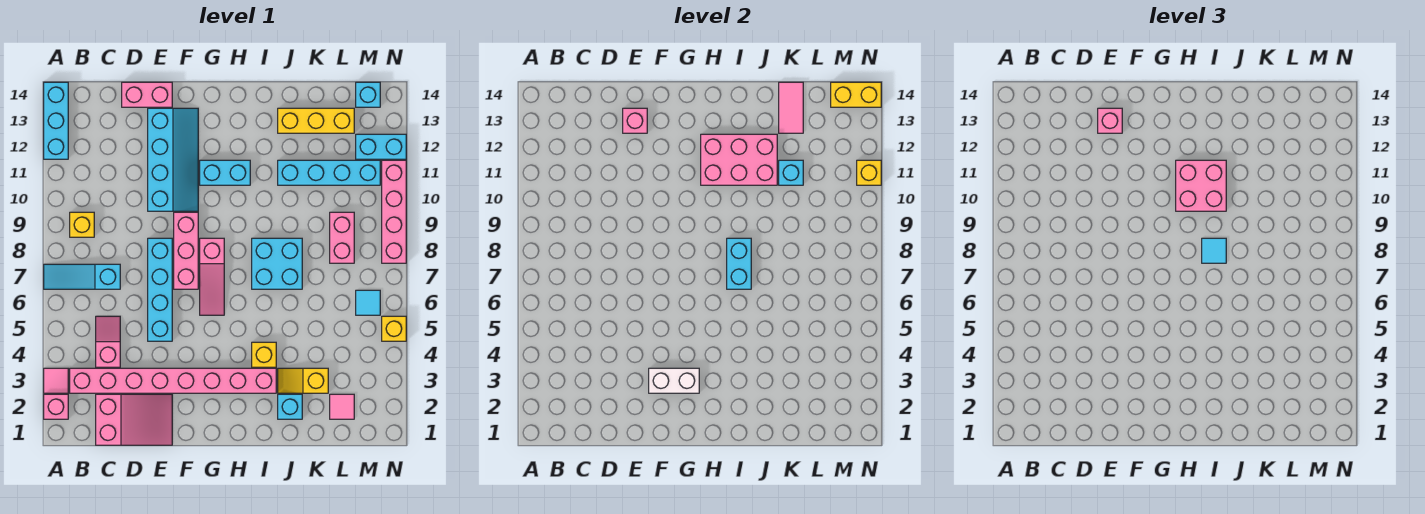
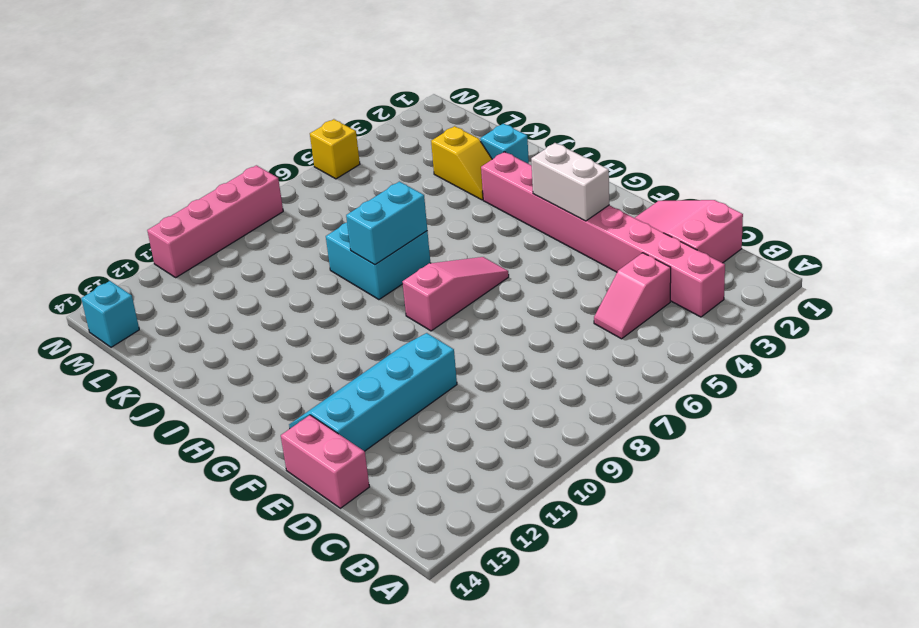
none -> pink 1x1 brick [44,394,68,419]
none -> pink 1x1 tile [44,368,68,393]
none -> cyan 1x3 slope [44,264,120,289]
none -> cyan 1x3 brick [44,82,68,159]

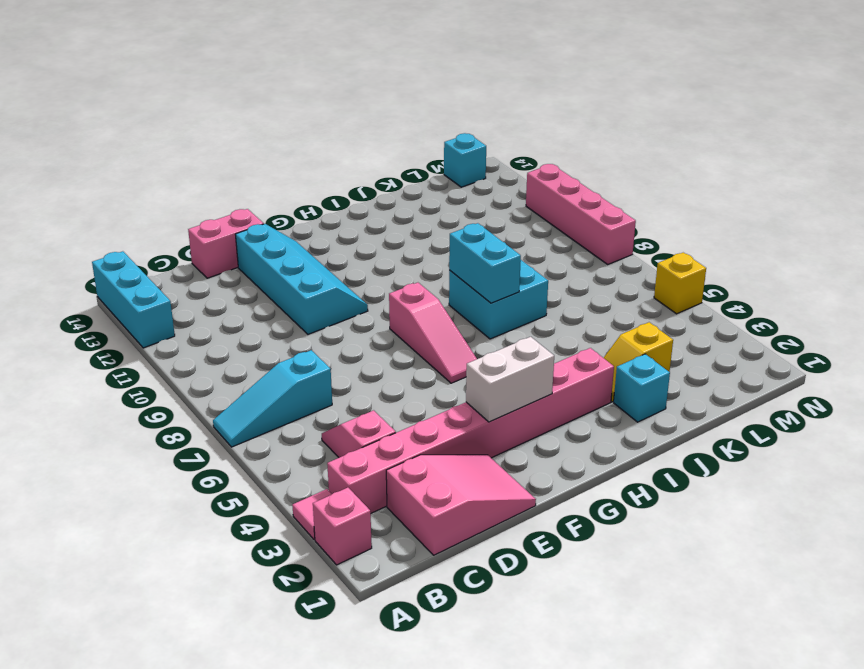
none -> yellow 1x1 brick [70,212,94,237]
none -> cyan 1x4 brick [148,238,172,341]
none -> pink 1x3 brick [174,212,198,289]
none -> cyan 1x2 brick [200,160,250,185]

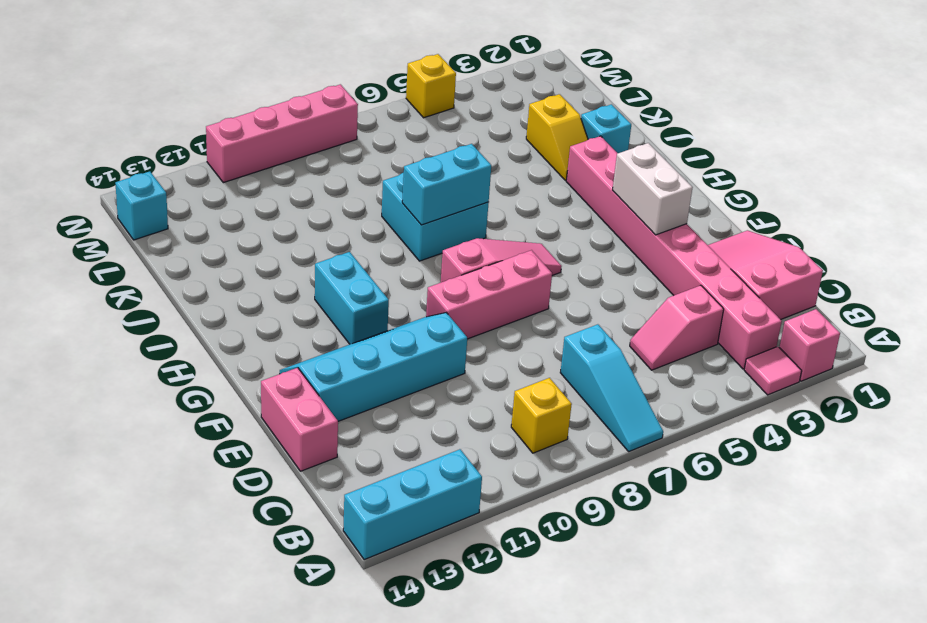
none -> cyan 1x4 brick [148,238,172,341]
none -> yellow 1x1 brick [252,342,276,367]
none -> cyan 1x4 brick [278,160,380,185]
none -> yellow 1x3 brick [278,108,354,133]

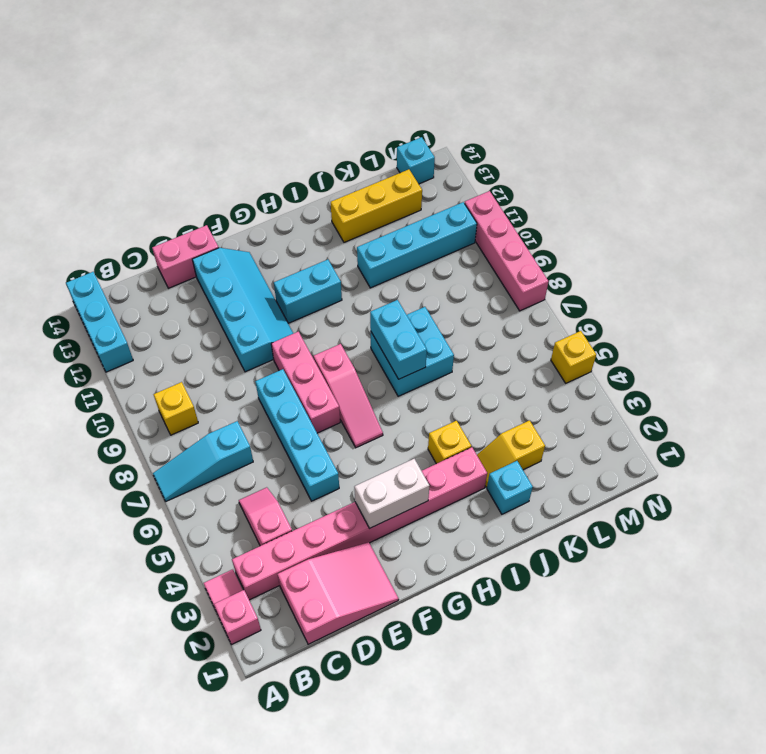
none -> pink 1x1 tile [330,394,354,419]
none -> pink 1x2 brick [330,212,354,263]
none -> cyan 1x1 tile [356,290,380,315]
none -> cyan 1x2 brick [356,134,406,159]

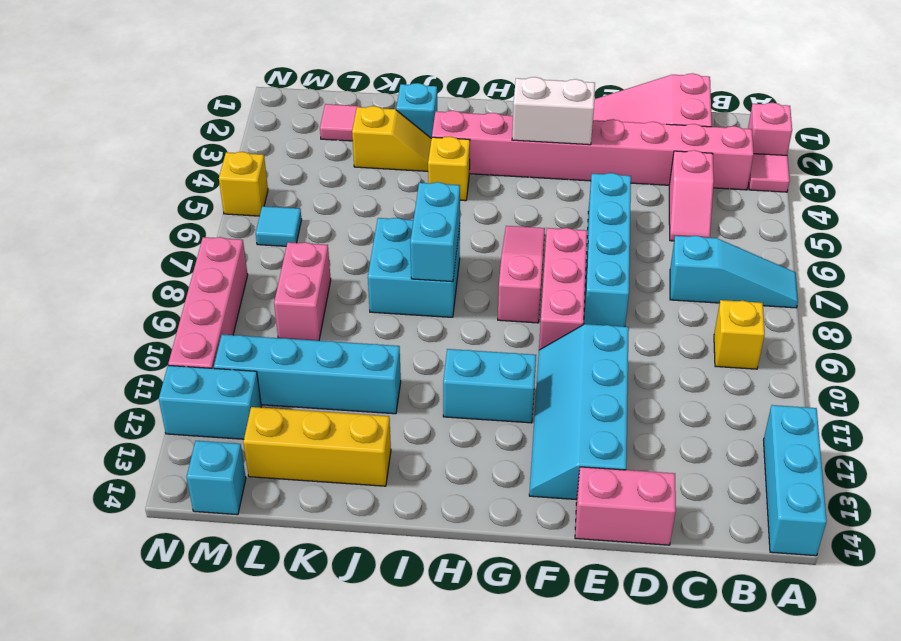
none -> pink 1x1 brick [623,108,647,133]
none -> pink 2x3 brick [701,134,777,185]
none -> cyan 1x1 brick [779,160,803,185]
none -> pink 1x2 tile [779,82,803,133]

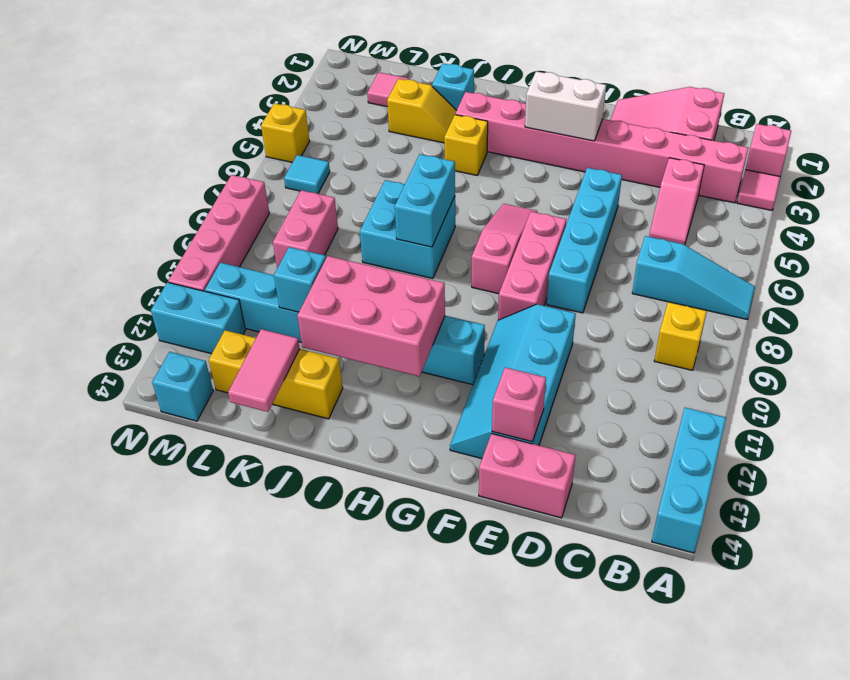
none -> yellow 1x2 brick [831,82,881,107]
none -> yellow 1x1 brick [857,160,881,185]
none -> pink 1x1 brick [1098,108,1122,133]
none -> pink 2x2 brick [1176,160,1226,211]

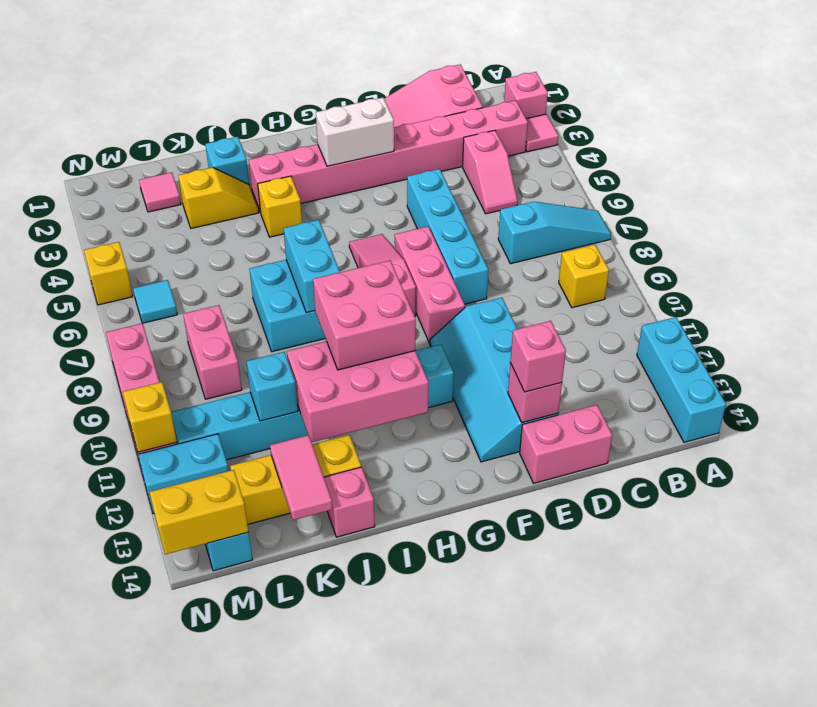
pink 1x1 brick [324,467,375,537] -> none
none -> cyan 1x1 tile [1202,238,1226,263]

